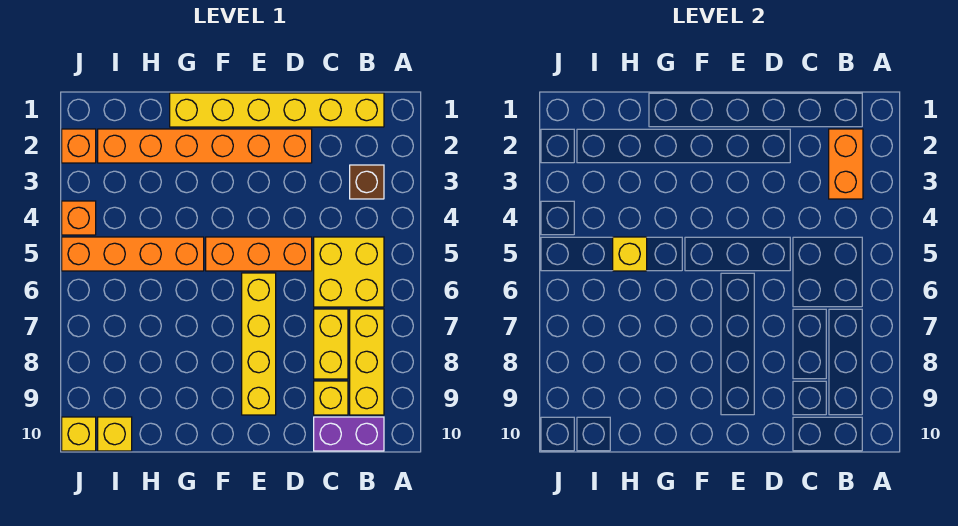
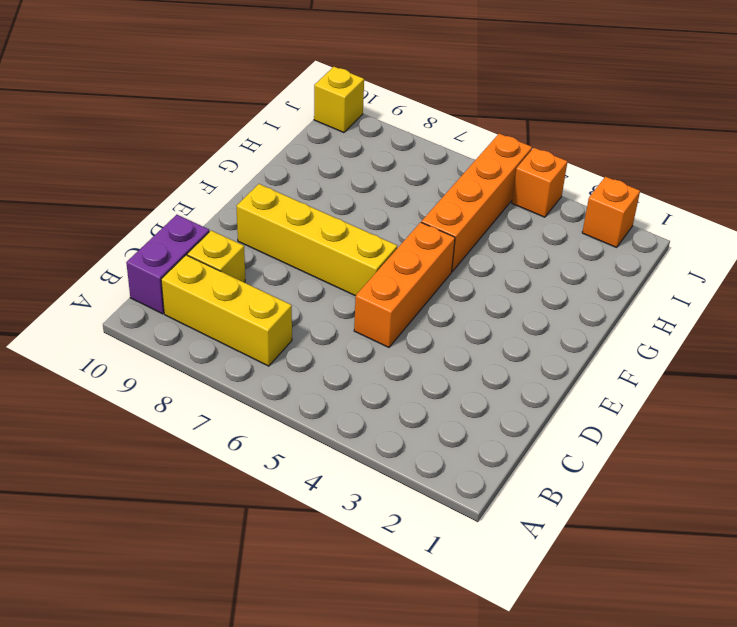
none -> yellow 1x6 brick [170,93,384,127]
none -> brown 1x1 brick [350,165,384,199]
none -> yellow 2x2 brick [314,237,384,307]

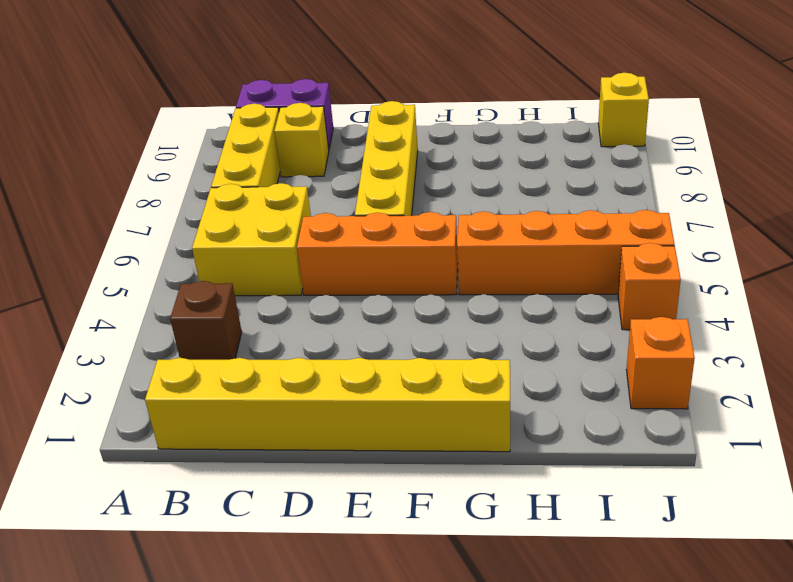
none -> yellow 1x2 brick [314,309,348,379]
none -> orange 1x6 brick [98,129,312,163]
none -> yellow 1x1 brick [98,417,132,451]

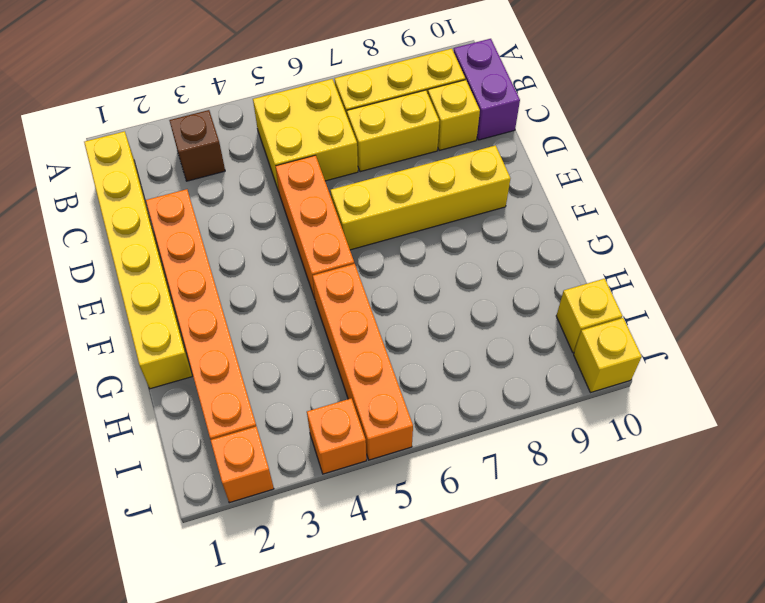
none -> orange 1x2 brick [829,129,863,199]
none -> yellow 1x1 brick [613,237,647,271]

